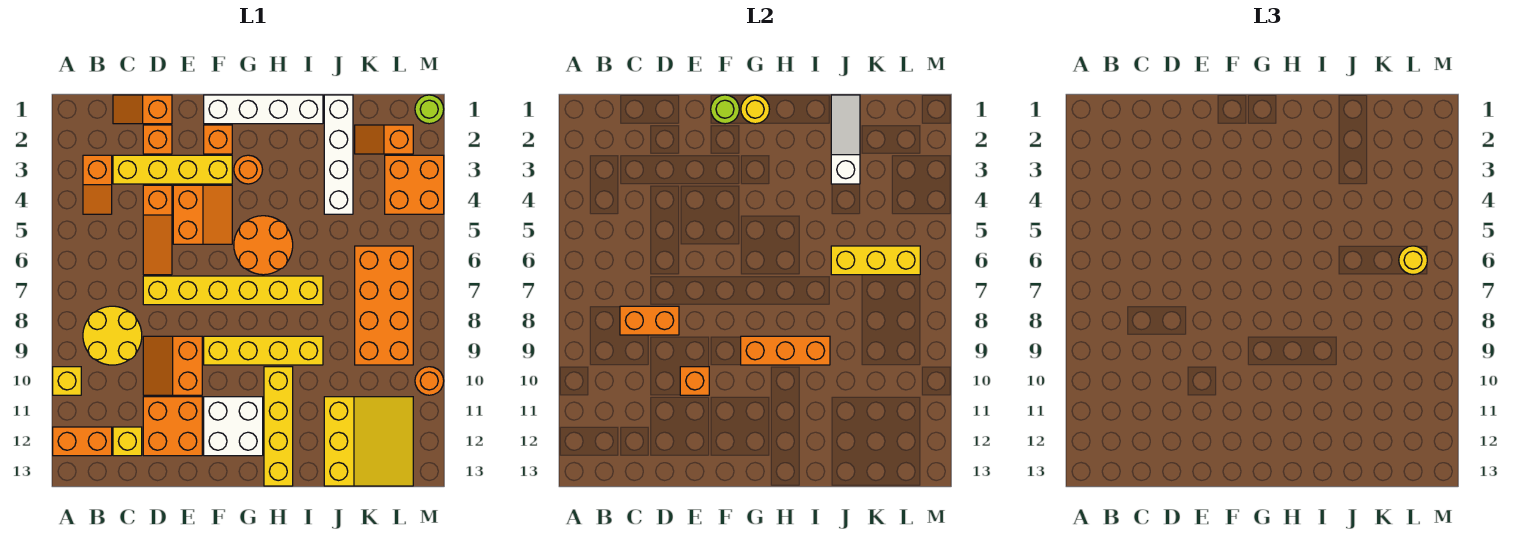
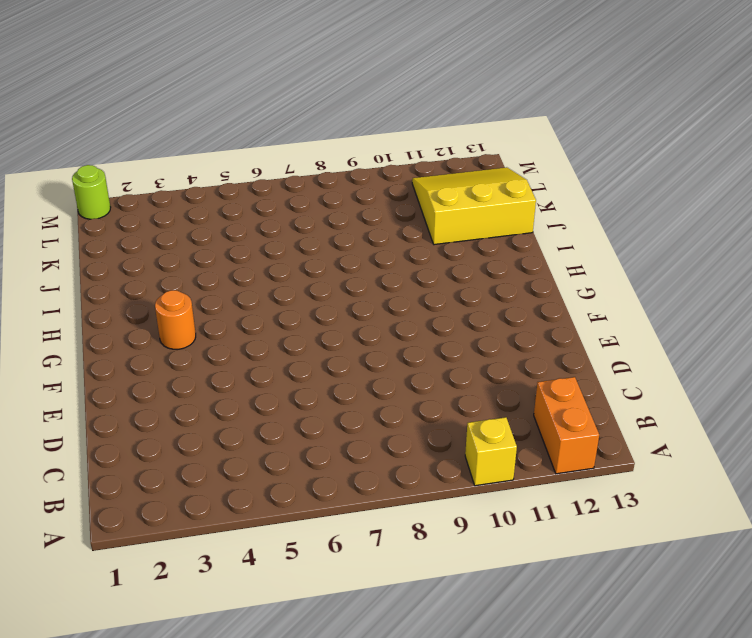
none -> orange 1x2 slope [83,155,112,214]
none -> yellow 2x2 round brick [83,306,142,365]
none -> orange 1x2 slope [113,95,172,124]
none -> yellow 1x4 brick [113,155,232,184]

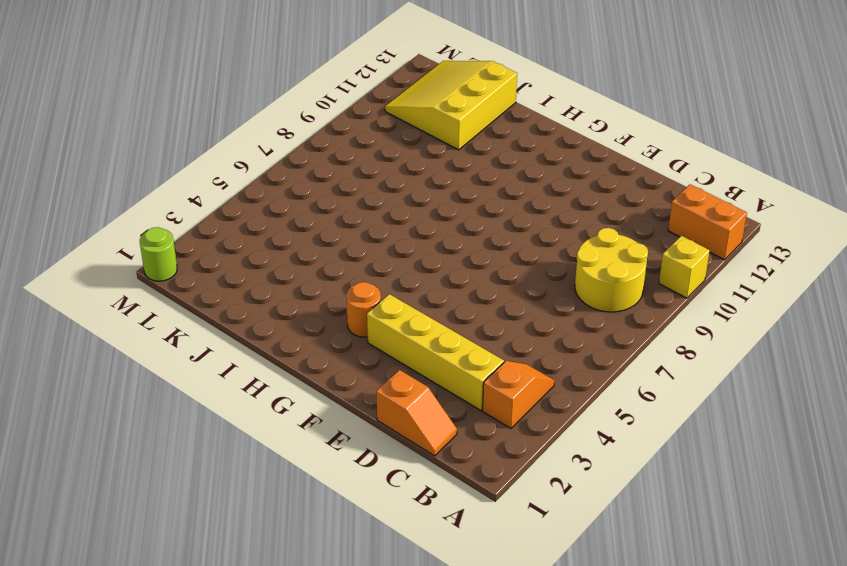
none -> yellow 1x1 brick [113,427,142,456]
none -> orange 1x1 brick [143,125,172,154]
none -> orange 1x3 slope [143,185,172,275]
none -> yellow 1x6 brick [143,276,323,305]

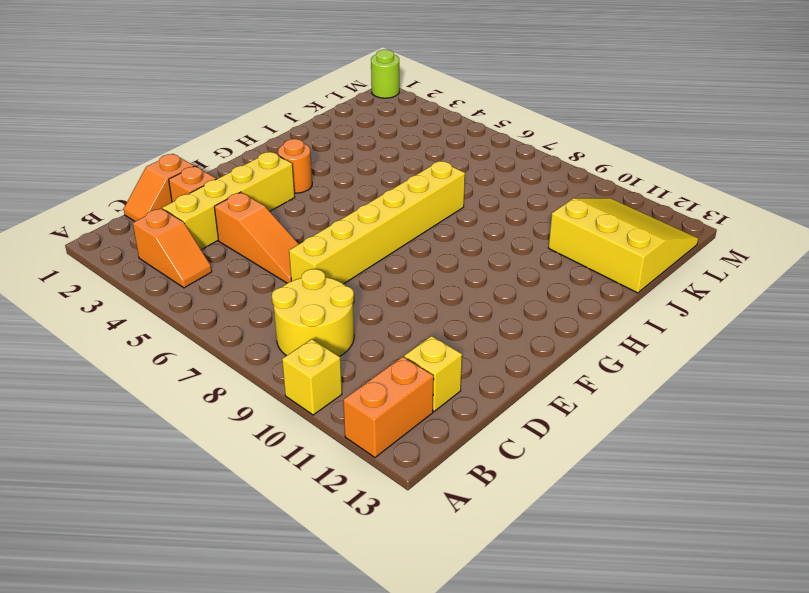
none -> orange 2x2 slope [143,336,202,395]
none -> orange 2x2 brick [143,397,202,456]
none -> orange 2x2 slope [173,185,232,244]
none -> white 1x4 brick [204,95,323,124]

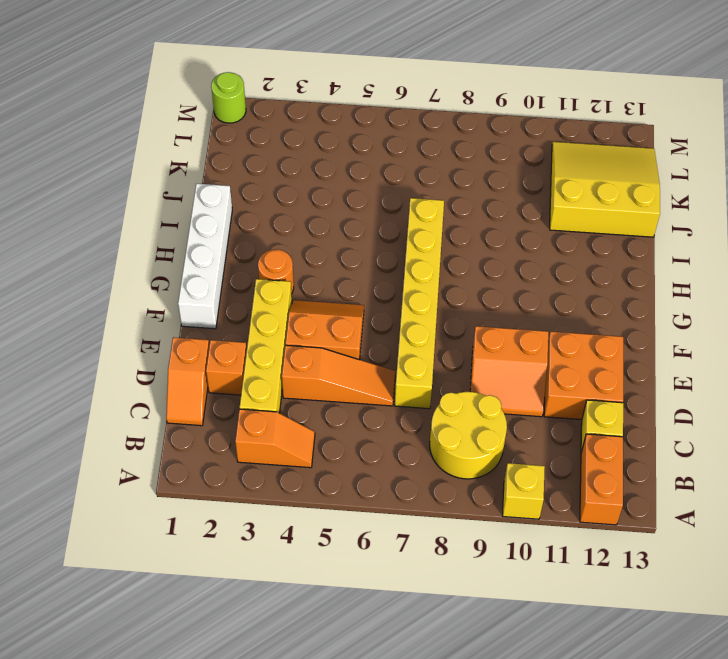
none -> orange 1x1 brick [204,125,232,154]
none -> yellow 1x4 brick [204,336,323,365]
none -> white 2x2 brick [204,397,263,456]
none -> orange 2x2 round brick [234,216,293,275]

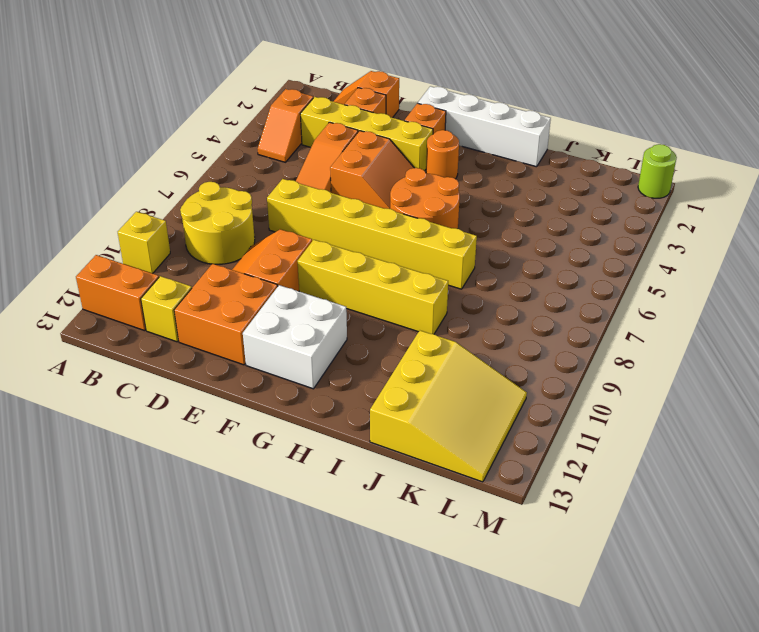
none -> yellow 1x4 brick [264,367,293,486]
none -> white 1x4 brick [324,95,353,214]
none -> orange 1x2 slope [355,125,413,154]
none -> orange 2x4 brick [355,246,413,365]

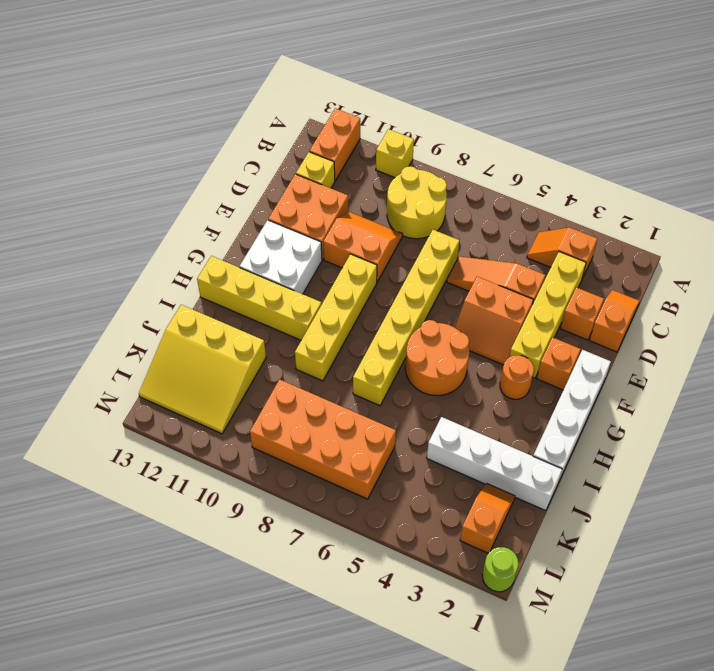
none -> orange 2x2 brick [385,155,444,214]
none -> orange 1x1 round brick [415,367,444,395]
none -> orange 1x2 brick [620,306,679,335]
none -> orange 1x1 brick [680,367,709,395]

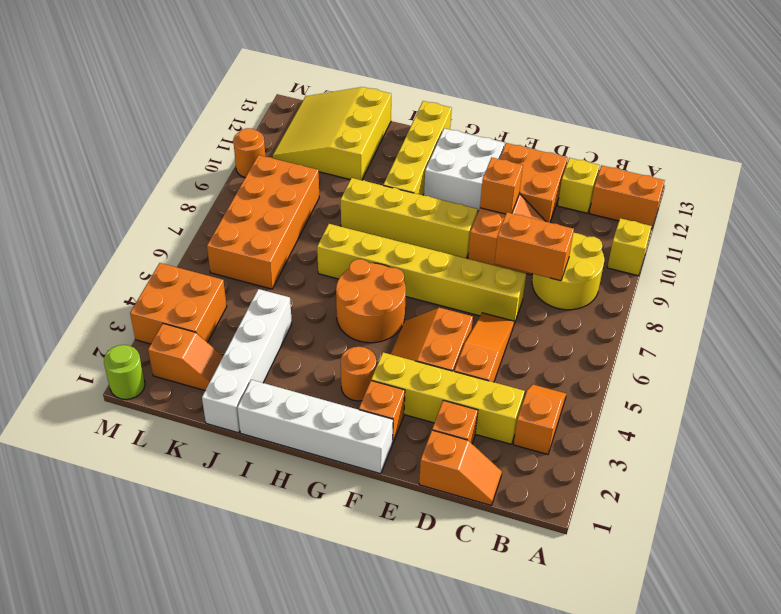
none -> lime 1x1 round brick [711,95,739,124]
none -> yellow 1x1 round brick [741,95,770,124]
none -> orange 1x3 brick [741,336,830,365]
none -> white 1x3 slope [831,95,860,184]

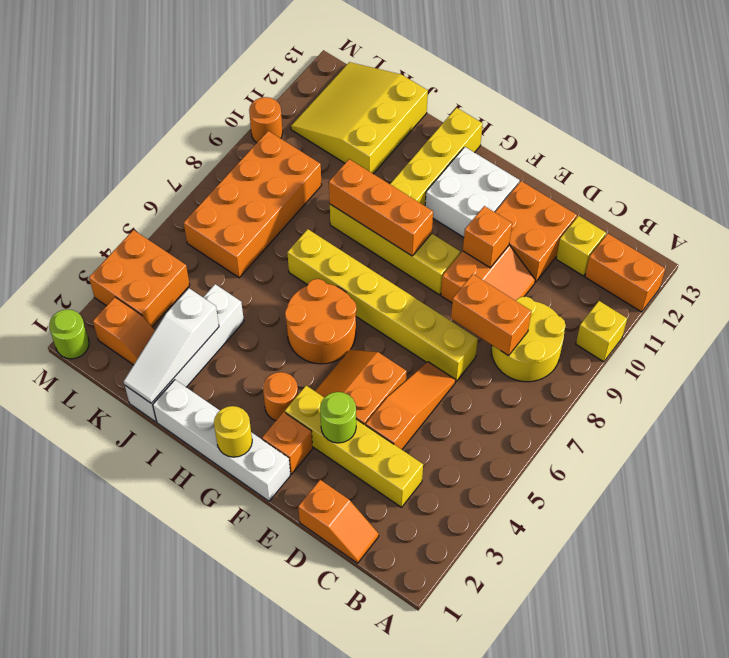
lime 1x1 round brick [320,392,356,443] -> lime 1x1 round brick moved to [711,95,739,124]
none -> orange 1x2 slope [83,155,112,214]
none -> orange 1x1 brick [143,125,172,154]
none -> yellow 1x3 brick [831,246,920,275]
none -> yellow 1x1 round brick [1399,246,1427,275]

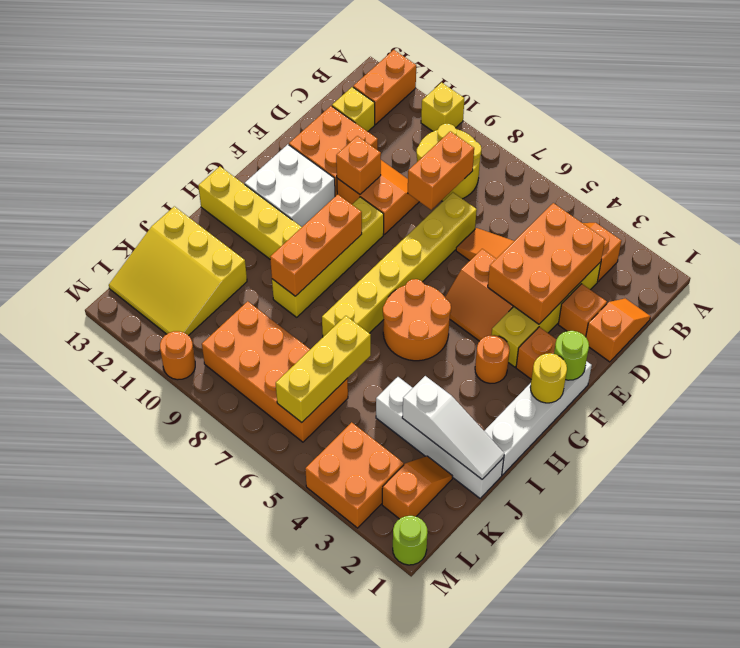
orange 2x3 brick [488,203,605,324] -> none
none -> yellow 1x1 round brick [1399,246,1427,275]

